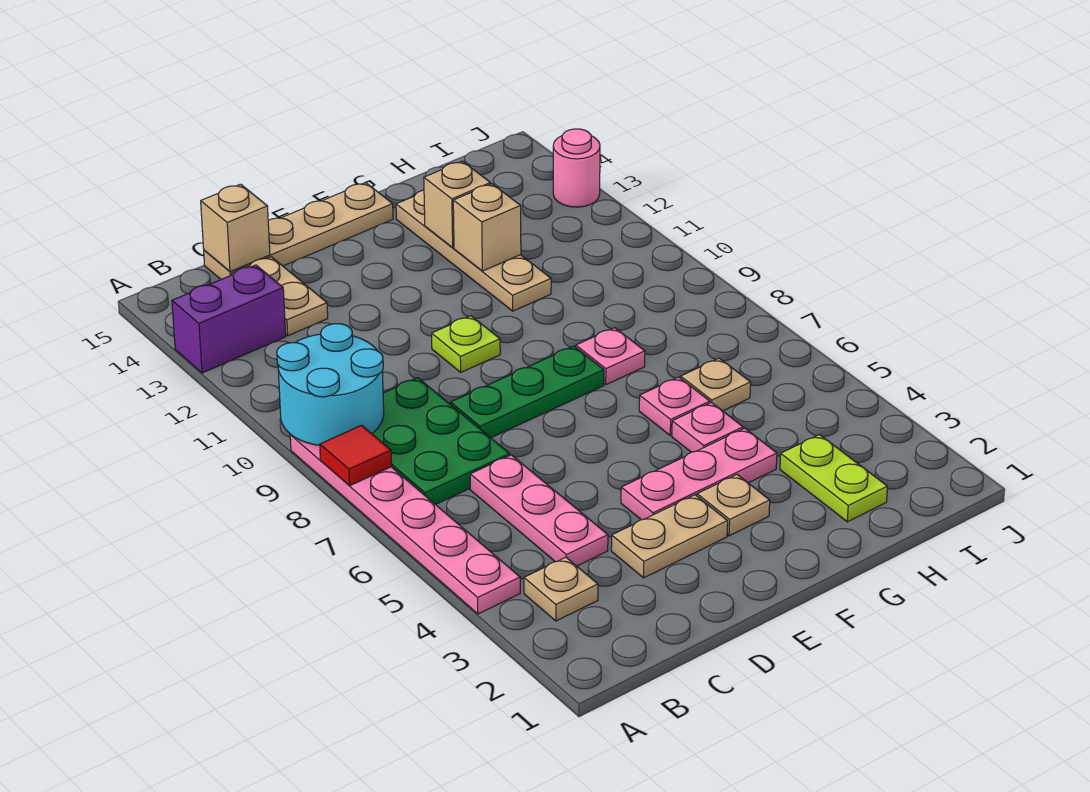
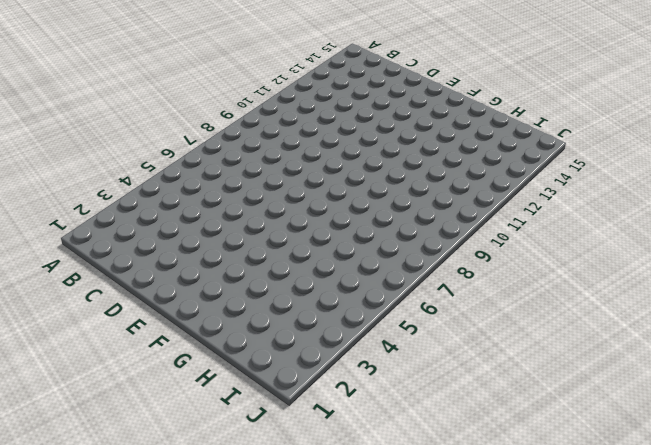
none -> pink 1x6 plate [290,435,520,614]
none -> purple 1x2 brick [172,265,286,373]
none -> tan 1x1 plate [524,557,598,621]

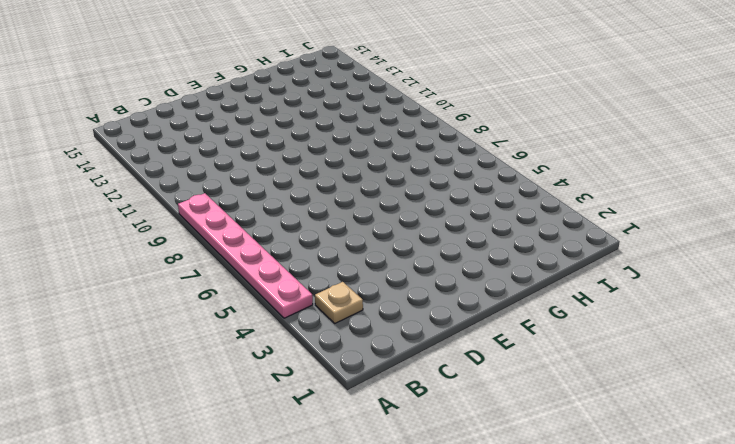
none -> purple 1x2 brick [172,265,286,373]
none -> green 2x3 plate [372,378,510,505]
none -> pink 1x3 plate [470,455,608,566]

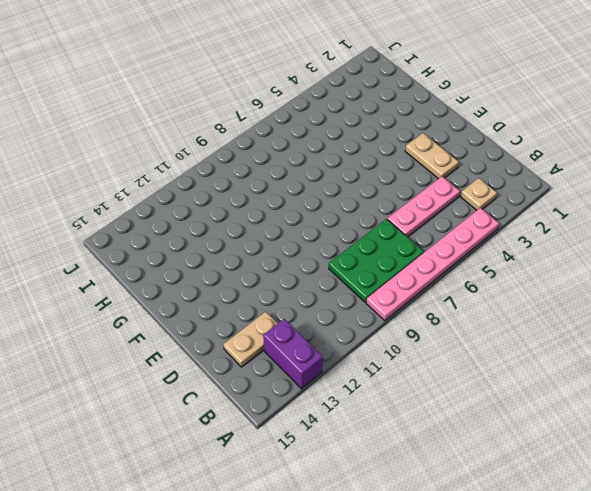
none -> tan 1x4 plate [204,183,393,279]
none -> green 1x3 plate [450,346,604,438]
none -> pink 1x3 plate [621,428,777,520]

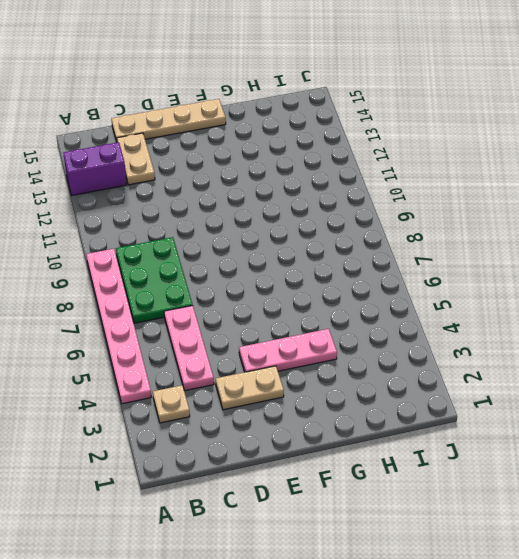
none -> green 1x3 plate [450,346,604,438]
none -> lime 1x1 plate [432,316,500,372]
none -> tan 1x1 plate [697,475,770,536]

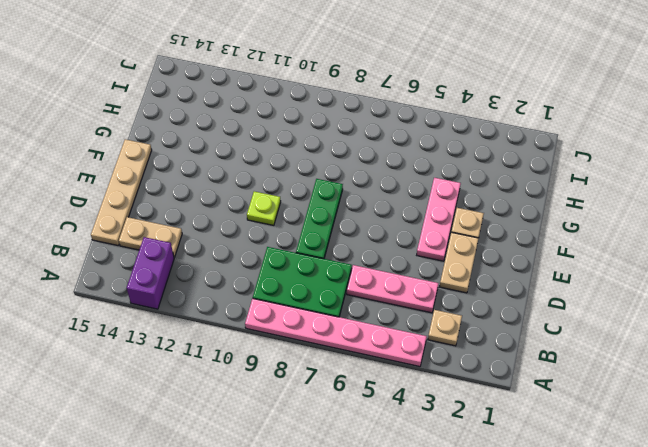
none -> pink 1x1 plate [672,402,743,452]
none -> pink 1x1 plate [639,377,710,436]
none -> pink 1x1 plate [576,328,645,385]

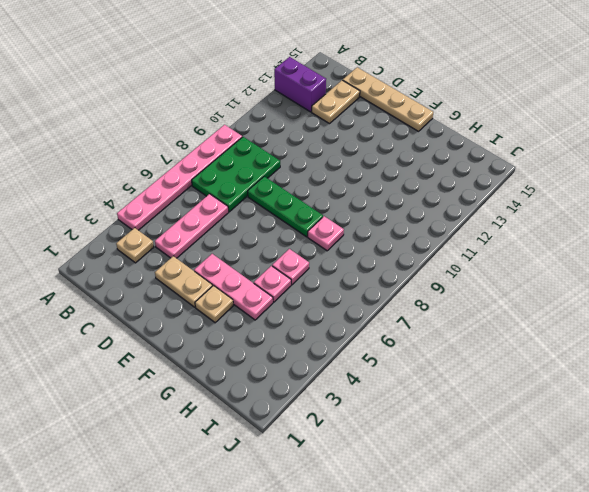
none -> lime 1x1 plate [432,316,500,372]
none -> tan 1x4 plate [396,190,551,311]
none -> lime 1x2 plate [780,435,887,522]

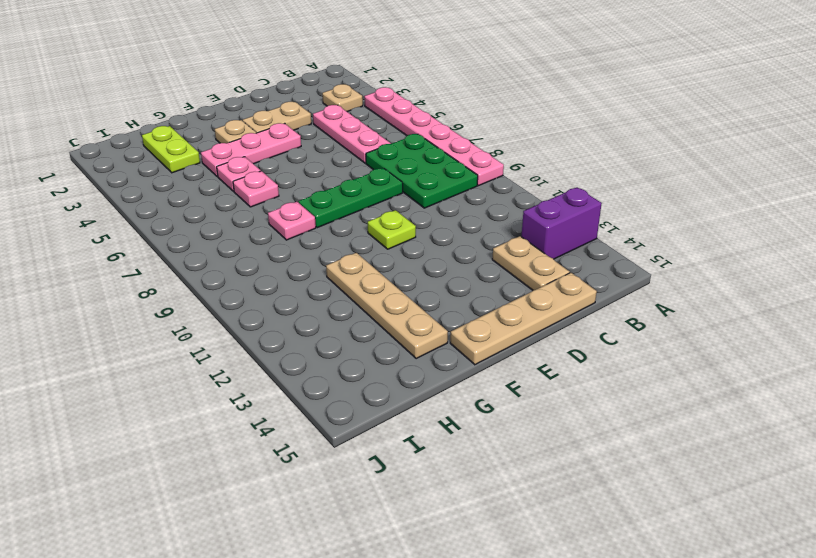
none -> tan 1x1 plate [681,358,751,411]
none -> pink 1x1 round brick [553,129,600,207]
none -> red 1x1 tile [320,425,392,485]

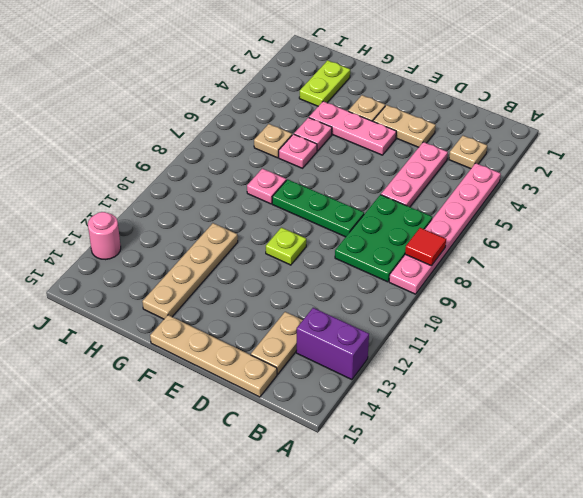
none -> cyan 2x2 round brick [277,324,384,445]
none -> tan 1x1 brick [201,184,270,272]
none -> tan 1x1 brick [453,184,521,271]

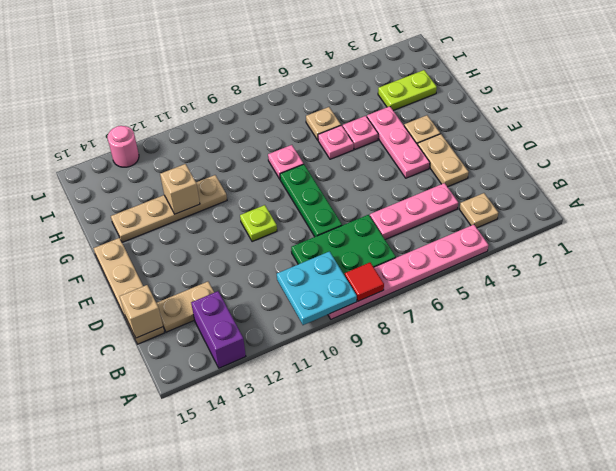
cyan 2x2 plate [277,251,357,325] -> cyan 2x2 round brick [277,324,384,445]
none -> tan 1x1 brick [424,161,491,248]

